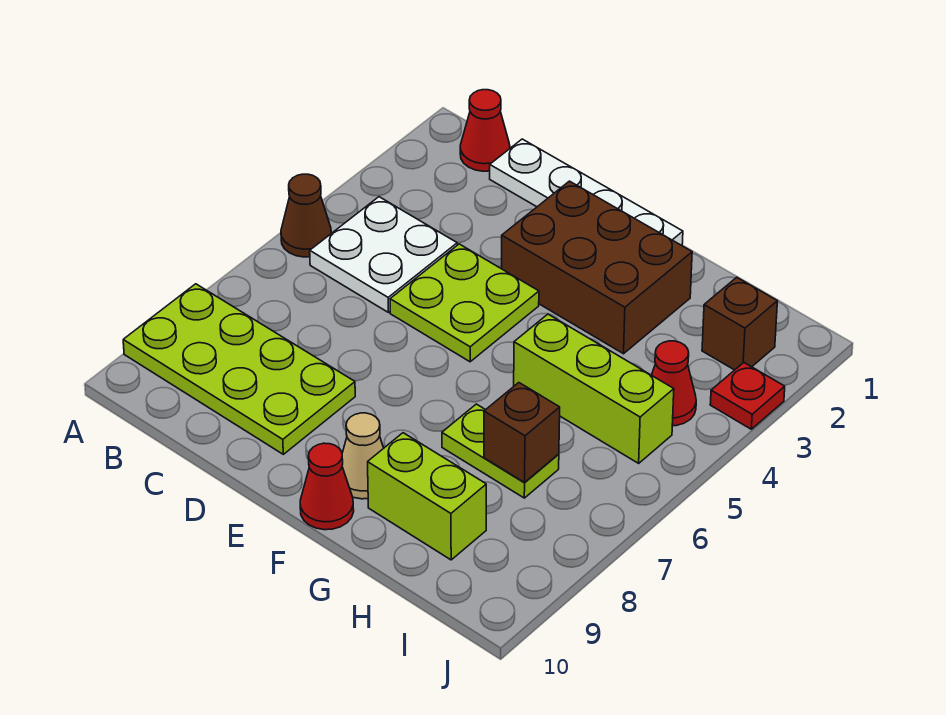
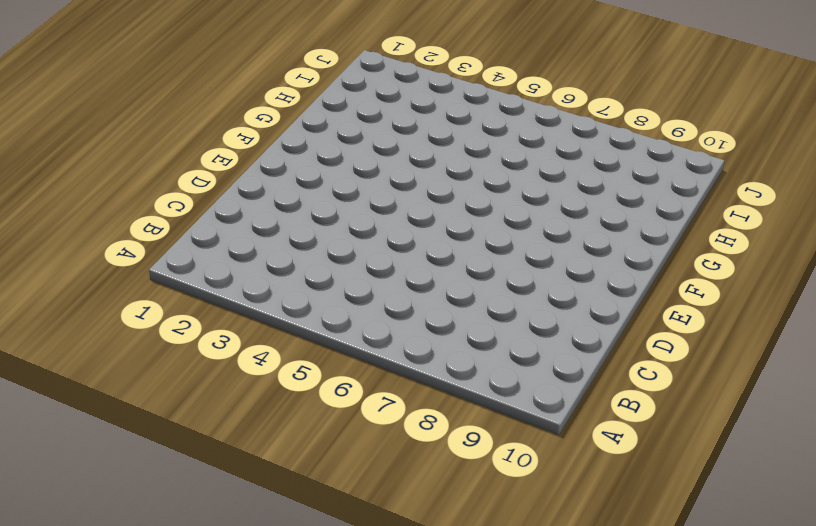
none -> brown 1x1 cone [281,174,331,257]
none -> lime 2x4 plate [123,284,355,454]
none -> red 1x1 cone [460,90,510,171]

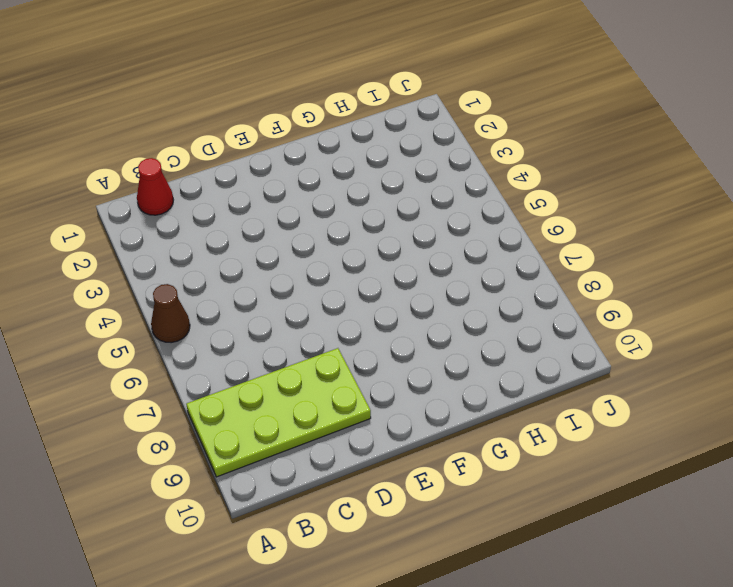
none -> white 2x2 plate [310,197,457,312]
none -> white 1x4 plate [490,139,683,245]
none -> lime 2x2 plate [390,244,539,362]

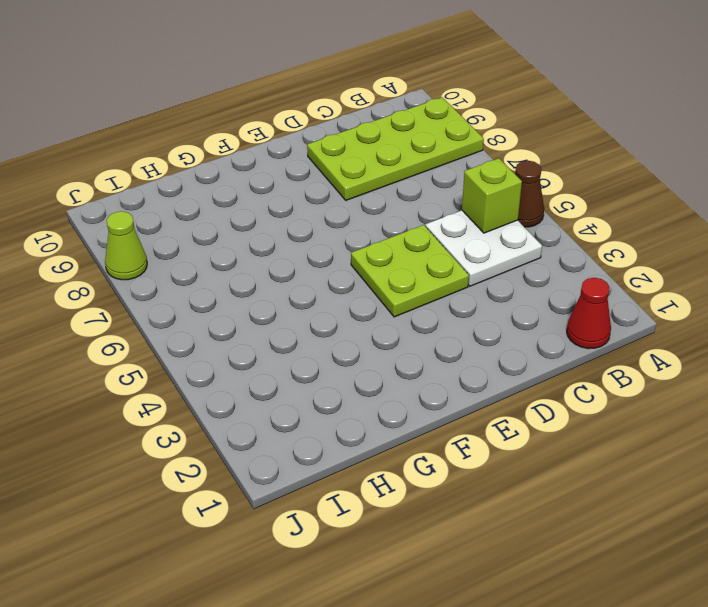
lime 1x1 brick [462,158,522,233] -> none
lime 1x1 cone [105,211,147,280] -> none
none -> white 1x4 plate [490,139,683,245]
none -> brown 2x3 brick [502,181,692,354]
none -> tan 1x1 cone [342,413,384,499]

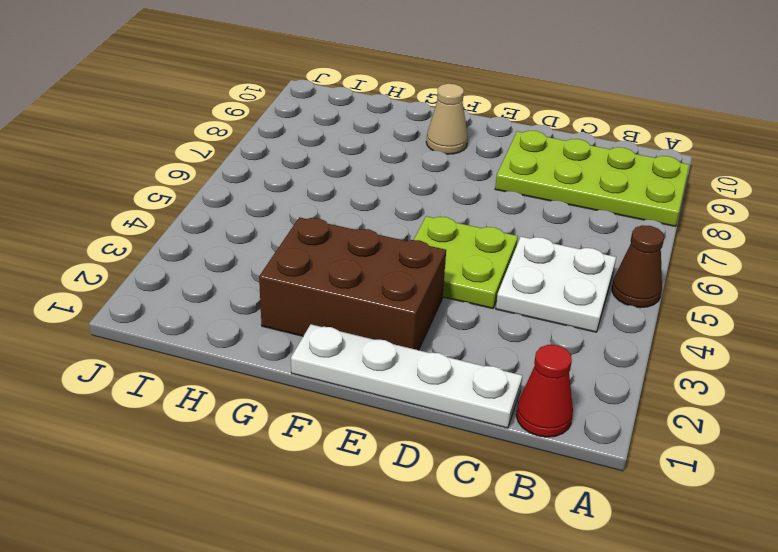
none -> red 1x1 cone [300,443,354,530]
none -> lime 1x3 brick [514,314,674,463]
none -> lime 1x2 plate [442,404,559,498]

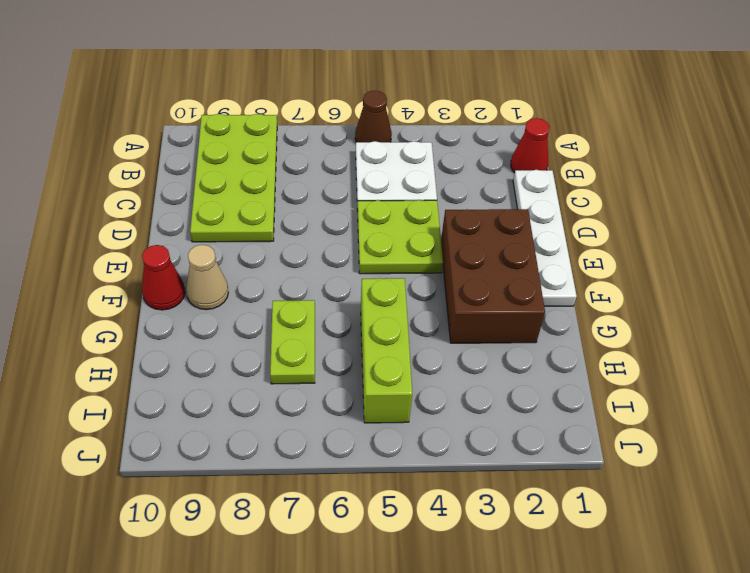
none -> lime 1x2 brick [368,433,486,560]
none -> brown 1x1 brick [702,277,777,370]
none -> red 1x1 cone [652,341,696,426]

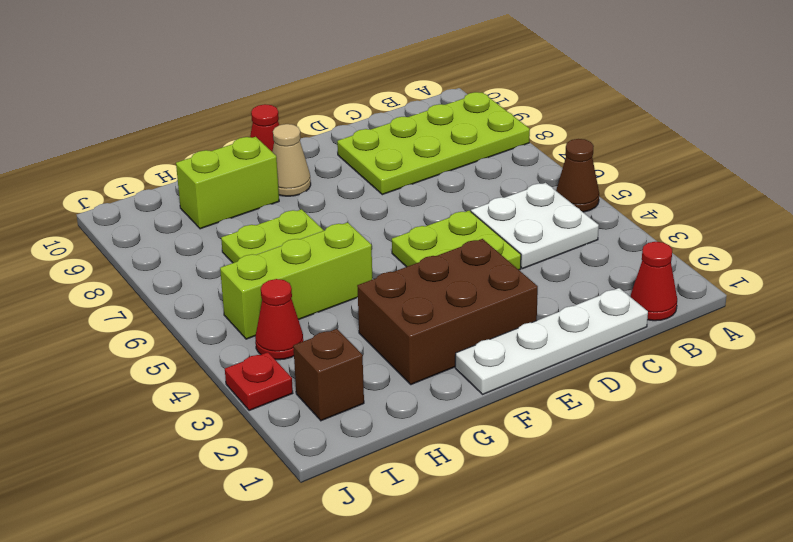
none -> brown 1x1 brick [484,383,560,482]

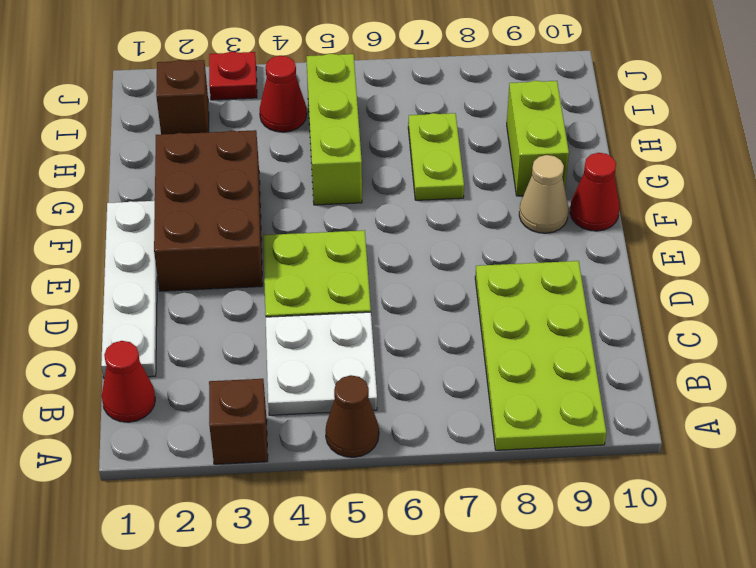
brown 1x1 brick [209,379,268,464] -> brown 1x1 brick moved to [484,383,560,482]

